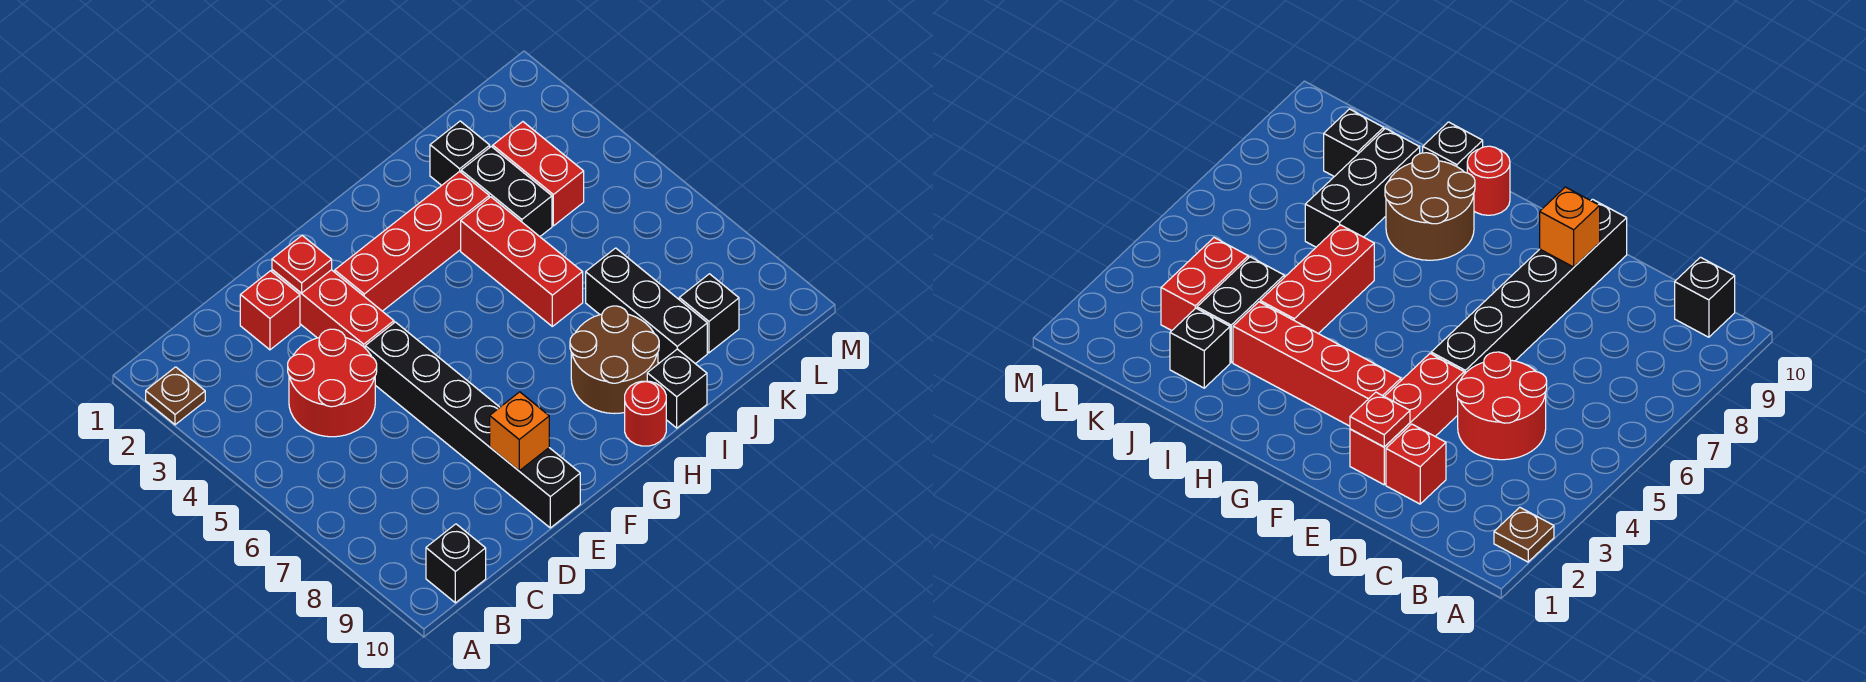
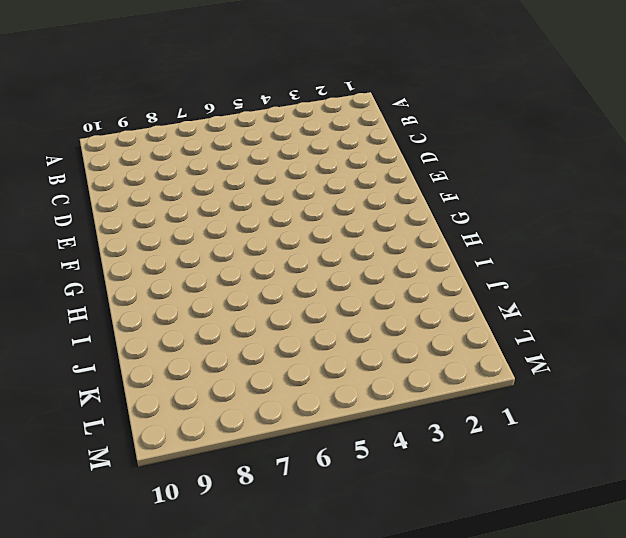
none -> brown 1x1 plate [146,367,205,425]
none -> black 1x1 brick [426,524,486,603]
none -> red 2x2 round brick [288,329,377,437]

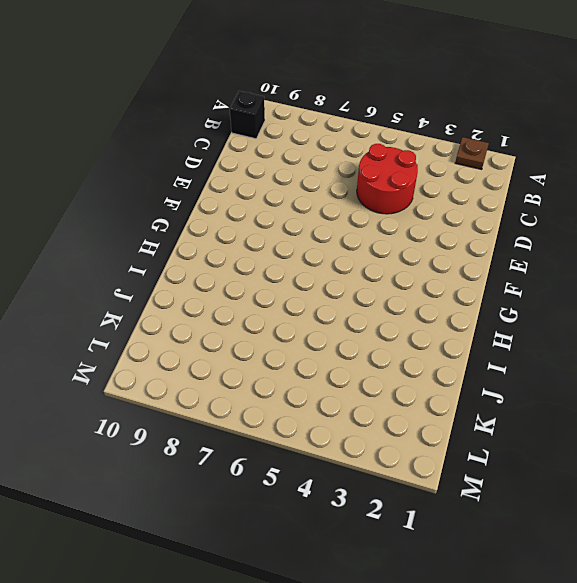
none -> red 1x1 brick [240,271,300,350]
none -> red 1x3 brick [272,270,394,348]
none -> black 1x6 brick [365,322,580,528]

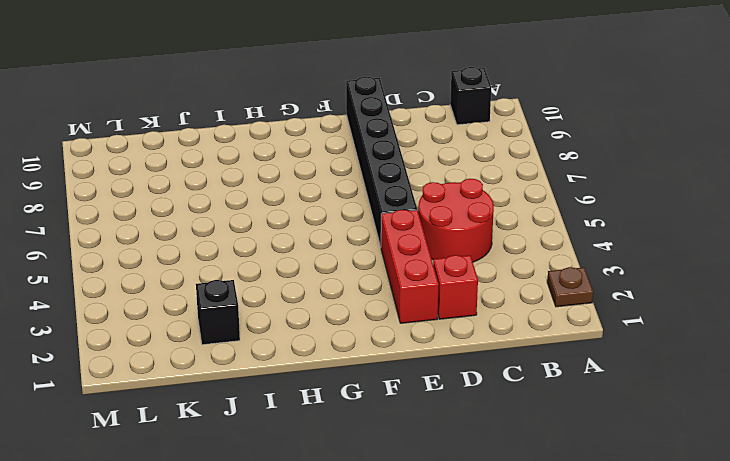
none -> red 1x4 brick [335,171,489,311]
none -> brown 2x2 round brick [570,306,659,414]
none -> red 1x1 round brick [625,381,666,446]

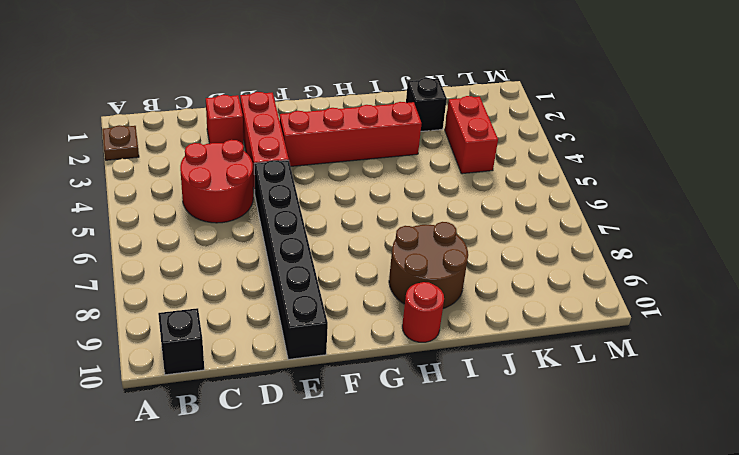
none -> red 1x3 brick [461,197,583,326]
none -> black 1x1 brick [647,349,707,428]
none -> black 1x2 brick [461,147,552,236]

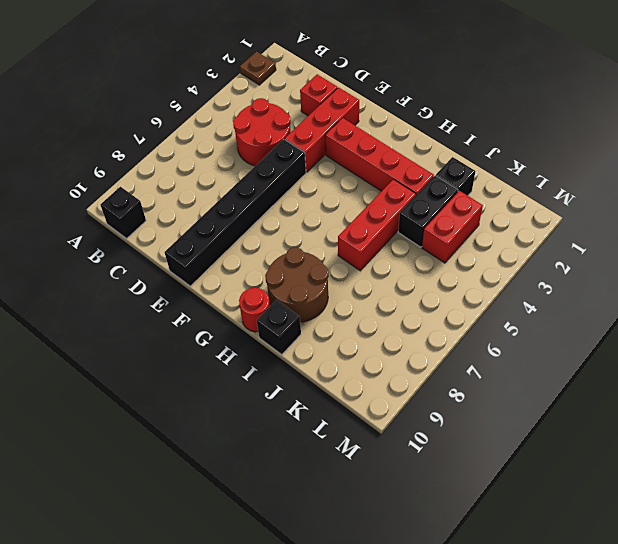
none -> black 1x3 brick [586,248,707,364]
none -> black 1x1 brick [679,274,739,353]
none -> red 1x1 plate [272,236,332,293]

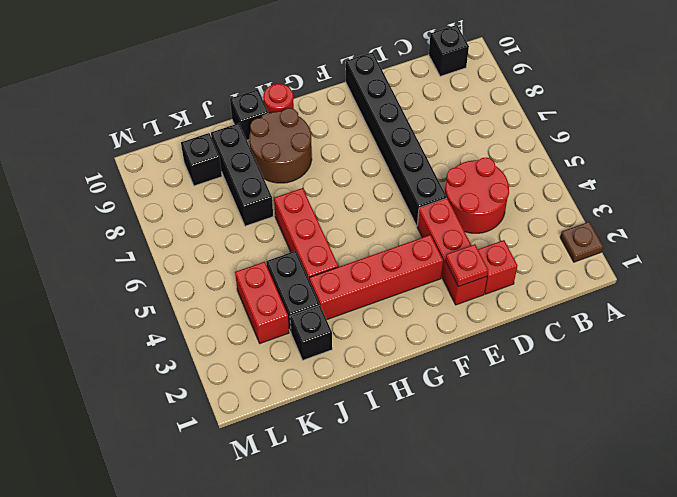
none -> orange 1x1 brick [490,392,549,471]

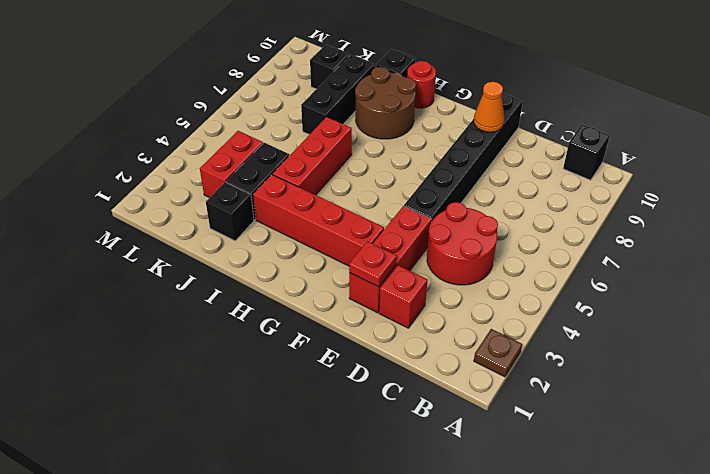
orange 1x1 cone [474,82,504,132] -> orange 1x1 brick [490,392,549,471]

